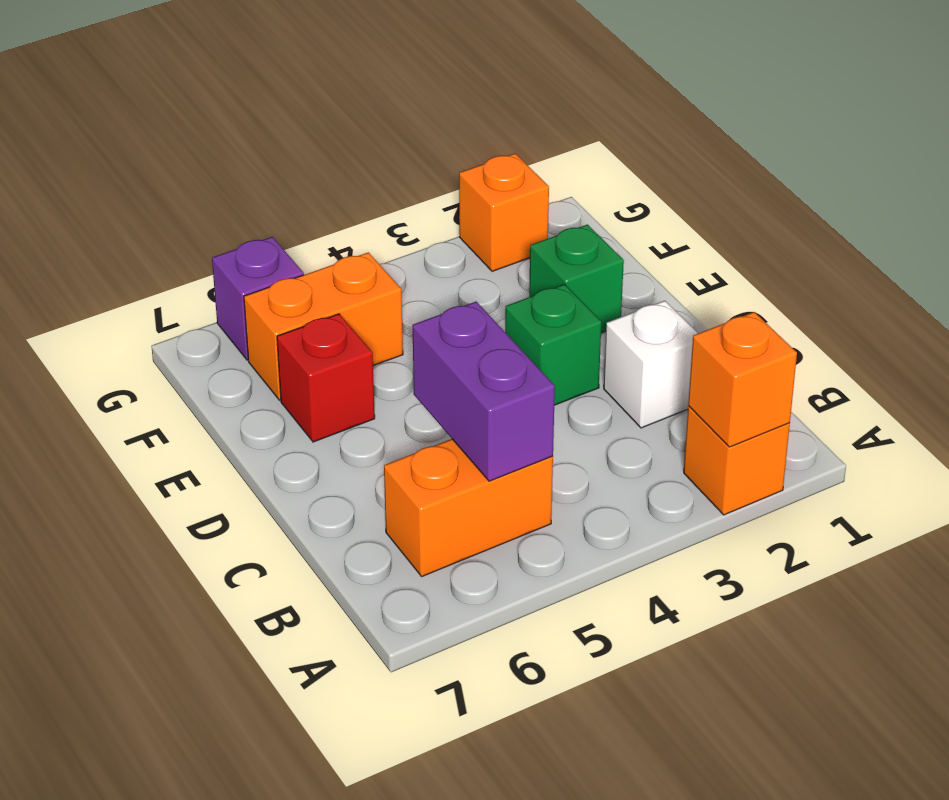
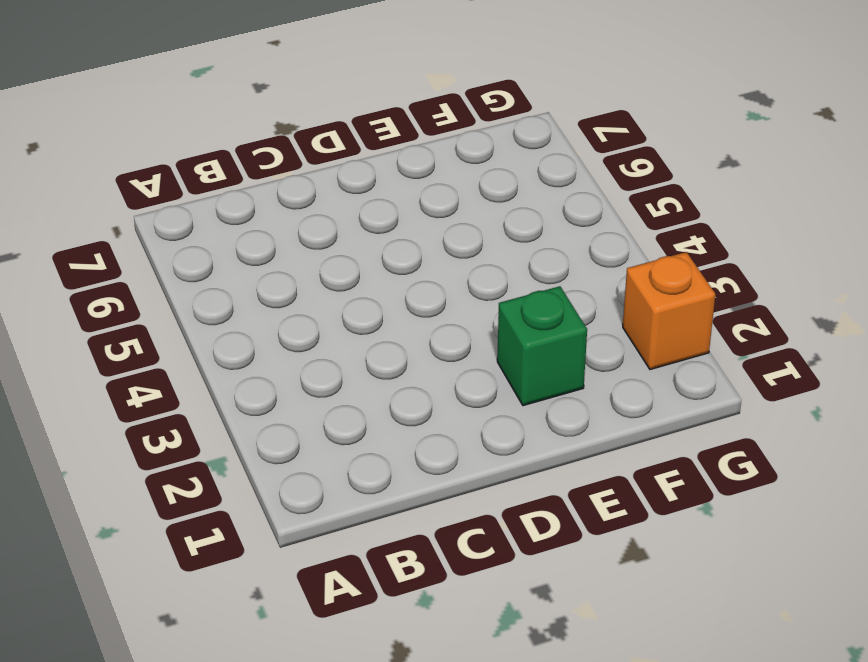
none -> orange 1x1 brick [684,406,790,515]
none -> orange 1x2 brick [384,439,553,576]

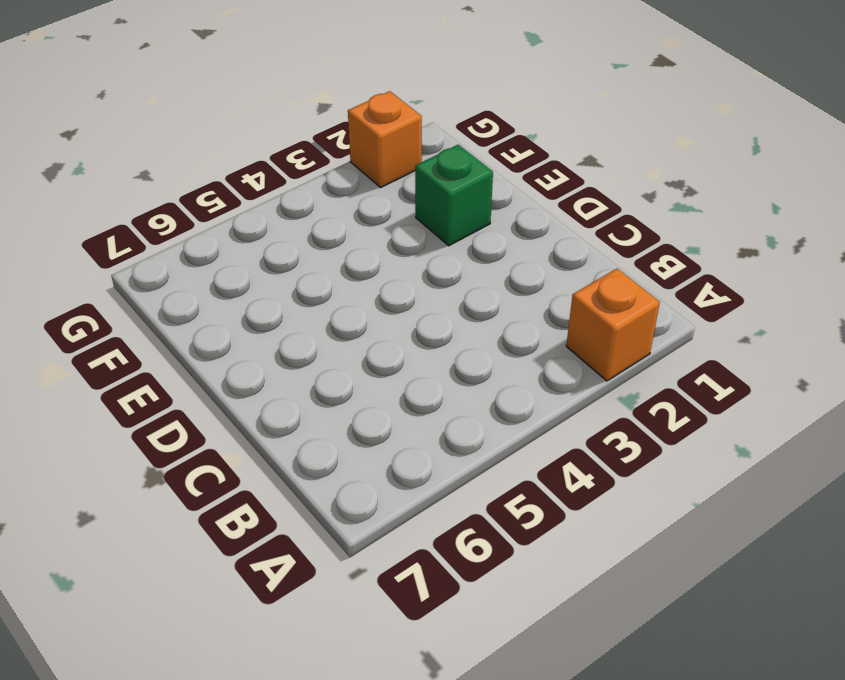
none -> orange 1x2 brick [384,439,553,576]
none -> white 1x1 brick [604,301,698,428]

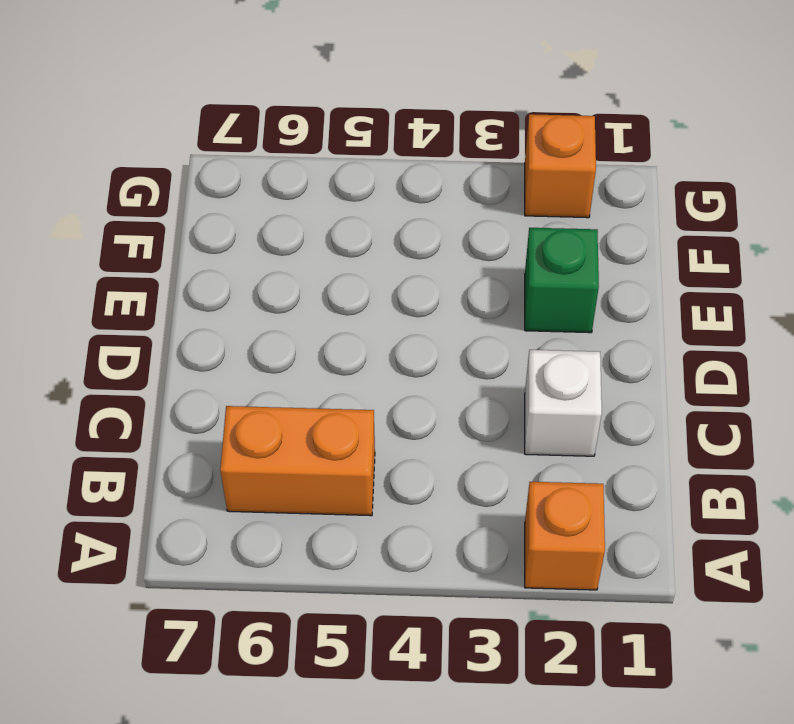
none -> green 1x1 brick [505,284,601,405]
none -> red 1x1 brick [277,314,375,442]

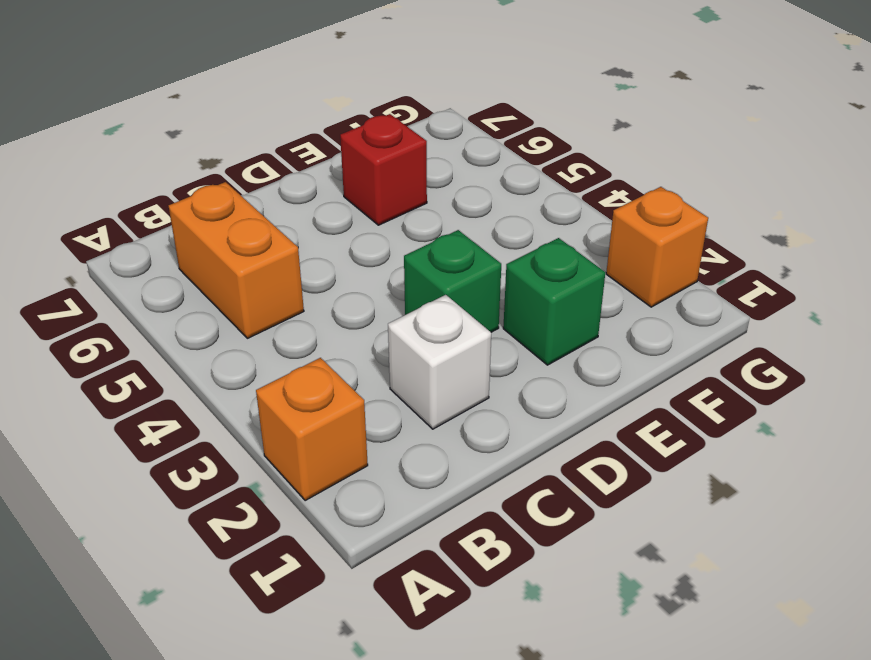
none -> orange 1x2 brick [244,252,403,400]
none -> purple 1x1 brick [212,237,304,360]

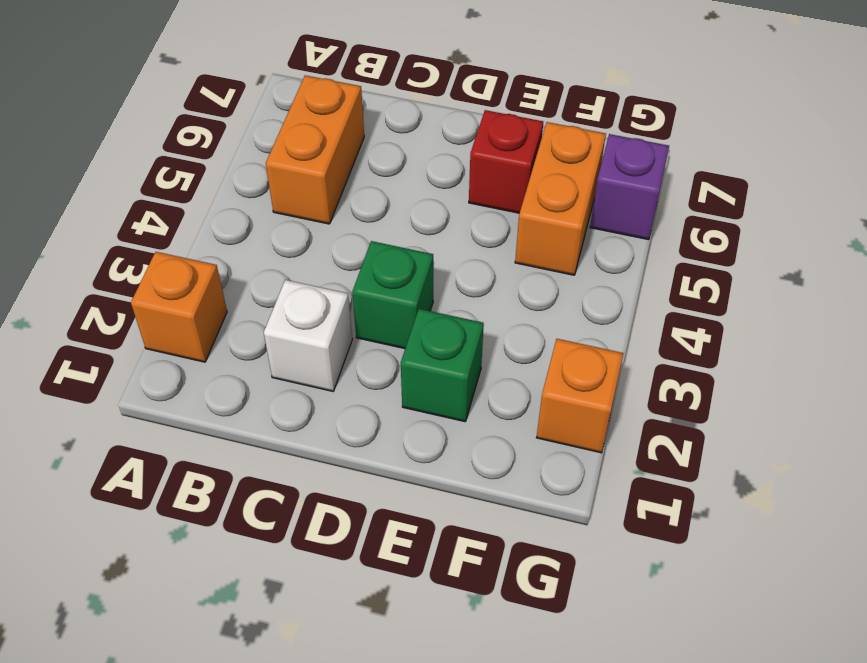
none -> orange 1x1 brick [688,312,797,447]
none -> purple 1x2 brick [412,302,555,481]

